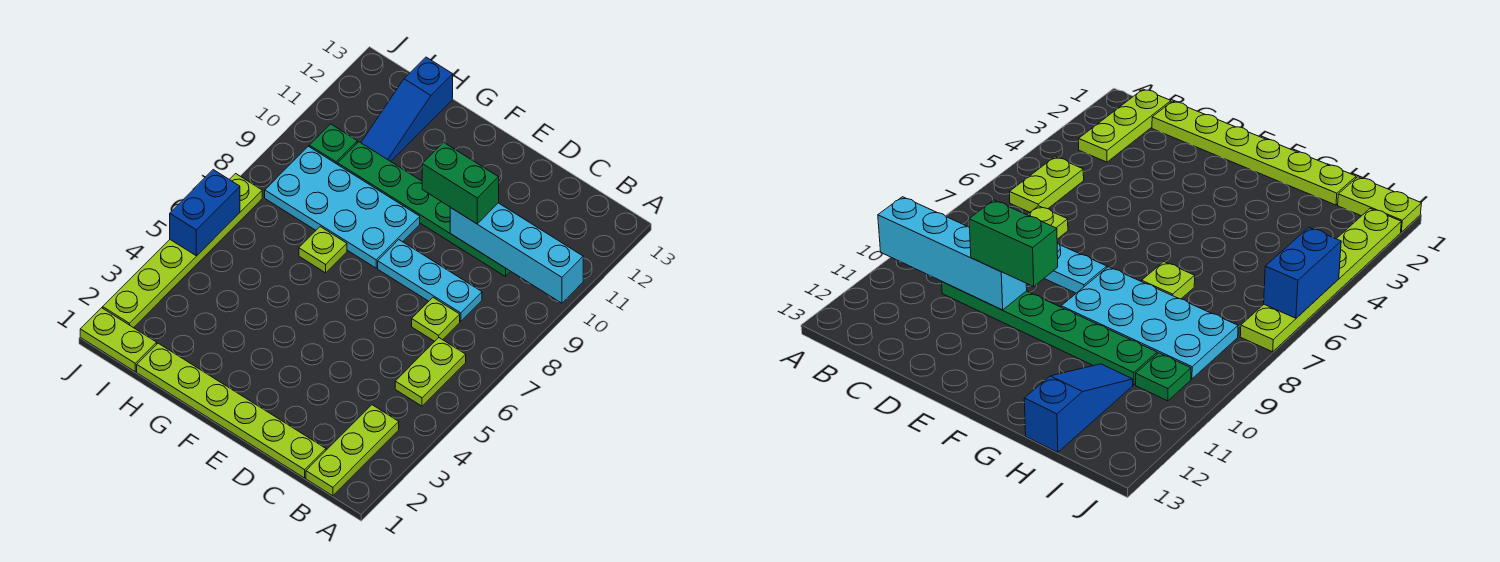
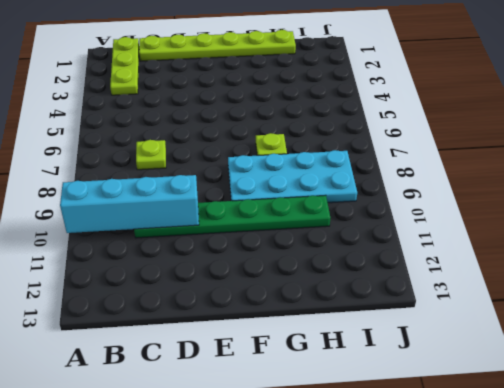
none -> lime 1x2 plate [395,338,466,406]
none -> cyan 1x3 plate [378,240,482,321]
none -> blue 1x3 slope [361,57,453,161]

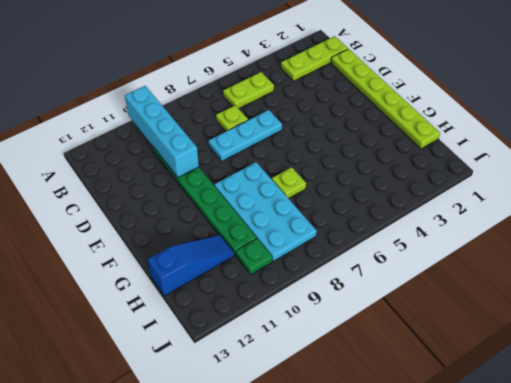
cyan 1x3 plate [209,110,282,161] -> cyan 1x3 plate turned to [378,240,482,321]
none -> lime 1x2 plate [80,308,157,372]
none -> lime 1x6 plate [103,174,262,328]
none -> blue 1x2 brick [170,170,240,256]

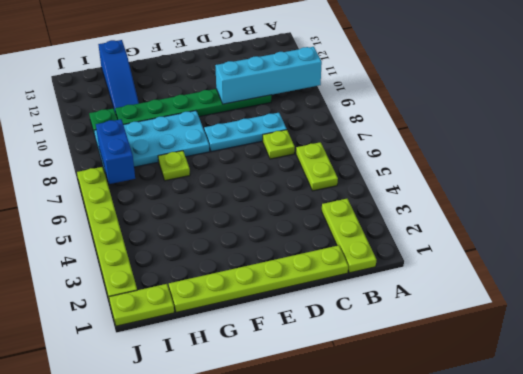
blue 1x2 brick [96,119,135,184] -> blue 1x2 brick moved to [170,170,240,256]
none -> green 1x2 brick [422,142,499,224]

